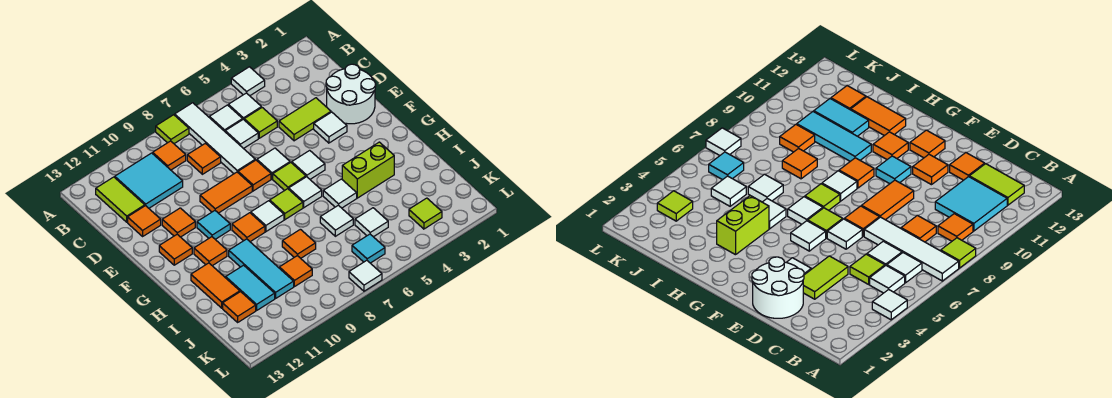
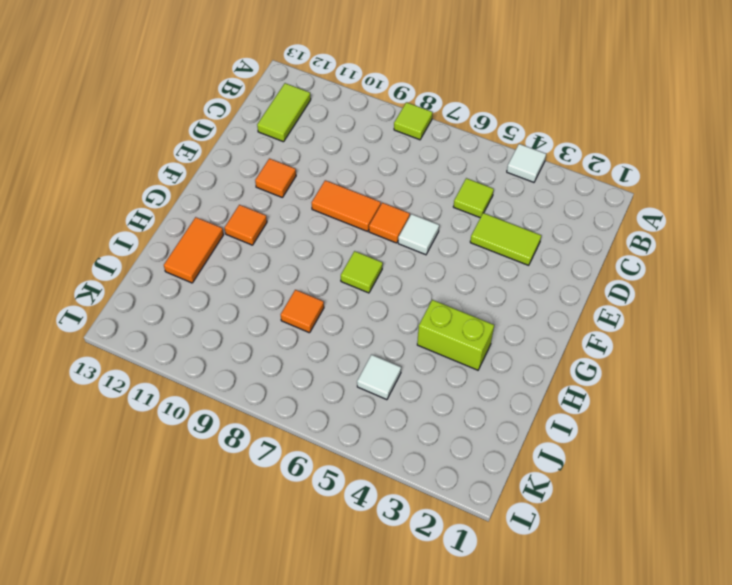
none -> white 1x4 tile [175,103,255,174]
none -> white 1x1 tile [228,93,261,119]
none -> white 1x1 tile [209,105,243,131]
none -> orange 1x1 tile [153,141,186,170]

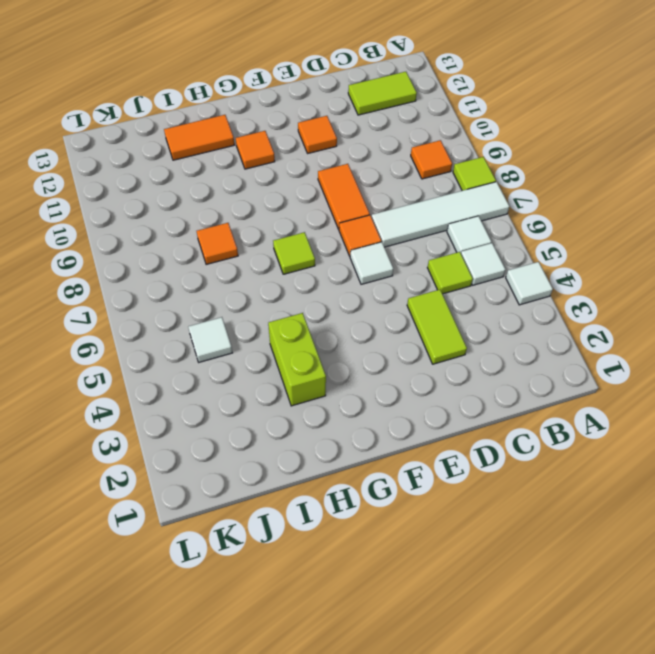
none -> cyan 2x2 tile [115,153,183,208]
none -> white 1x1 tile [225,119,258,149]
none -> orange 1x1 tile [187,143,221,174]
none -> white 2x2 round brick [326,64,376,124]

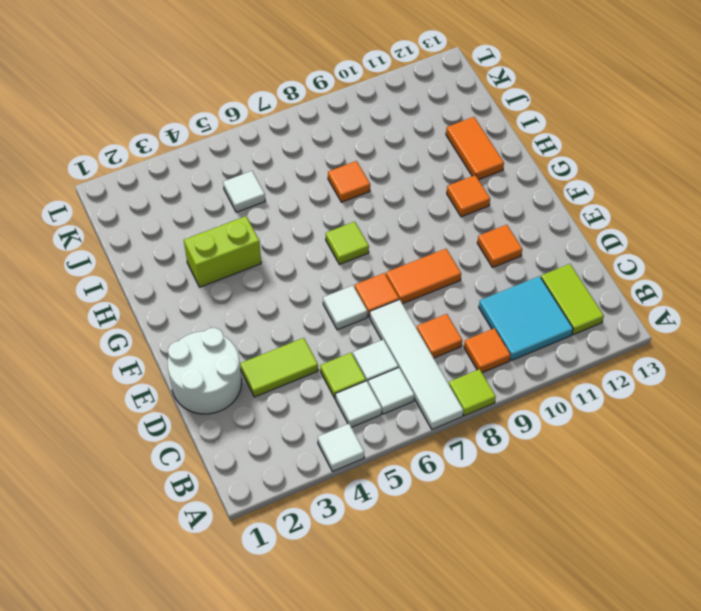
none -> orange 1x1 tile [128,206,161,236]
none -> white 1x1 tile [314,112,347,143]
none -> white 1x1 tile [292,150,325,179]
none -> lime 1x1 tile [273,162,306,190]

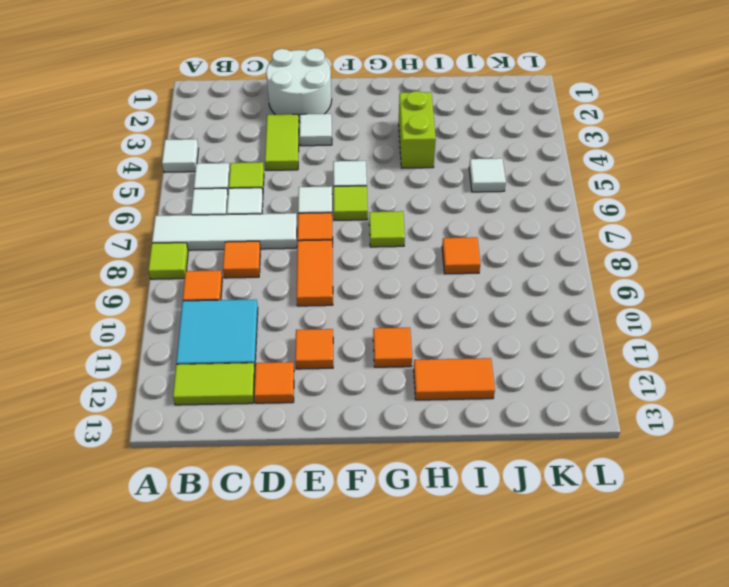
none -> cyan 1x1 tile [197,211,230,239]
none -> orange 1x1 tile [159,234,192,265]
none -> white 1x1 tile [289,177,322,208]
none -> white 1x1 tile [251,201,284,232]

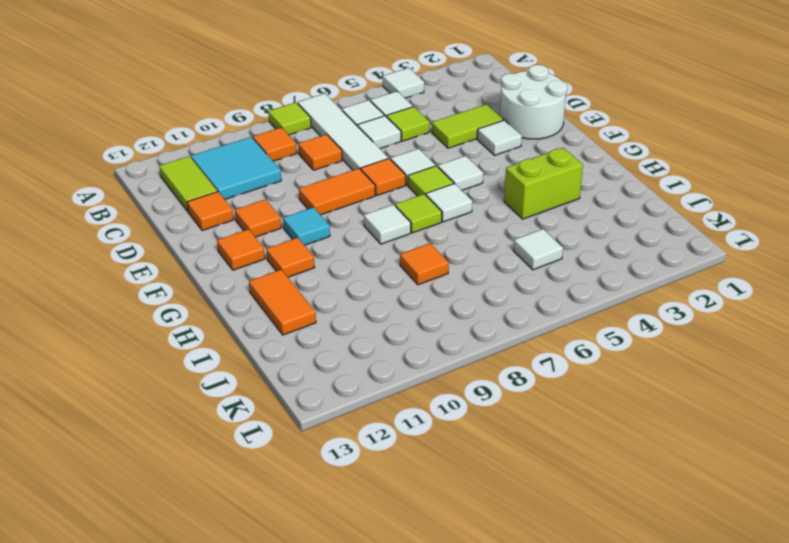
none -> orange 1x1 tile [232,213,265,242]
none -> white 1x1 tile [323,179,357,208]
none -> cyan 1x3 tile [229,239,294,299]
none -> white 1x1 tile [320,205,353,236]

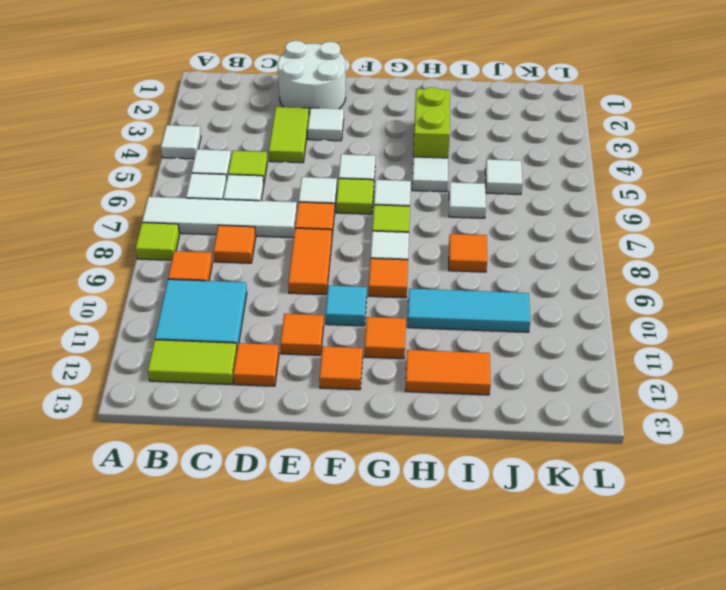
none -> cyan 1x2 tile [226,265,275,310]
none -> orange 1x1 tile [279,256,312,287]
none -> orange 1x1 tile [223,292,256,322]
none -> lime 1x1 tile [409,198,442,229]

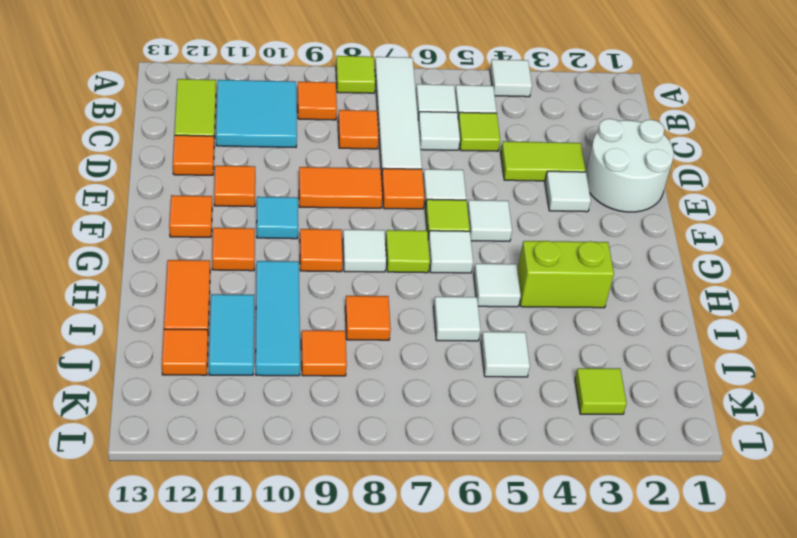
none -> cyan 1x1 tile [352,234,385,263]
none -> white 1x1 tile [349,261,382,291]

